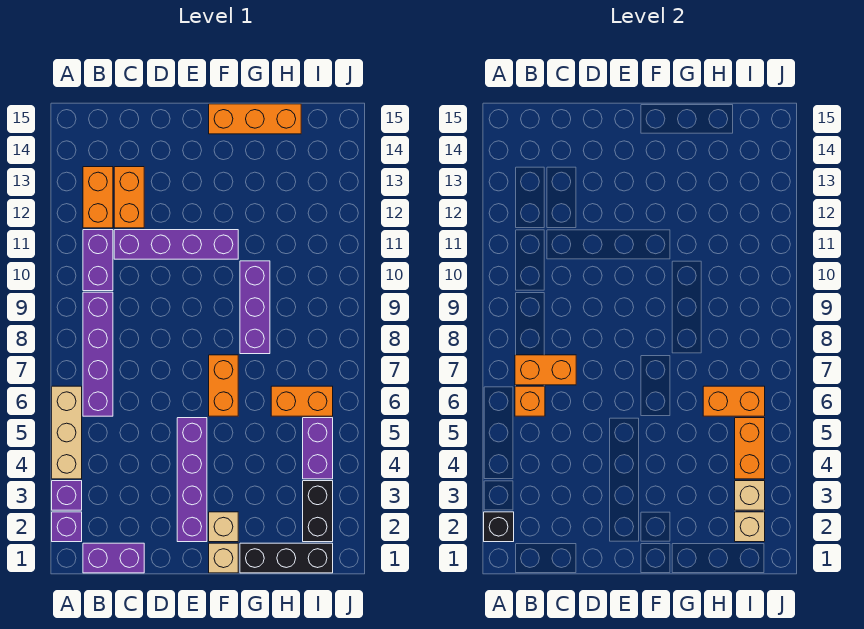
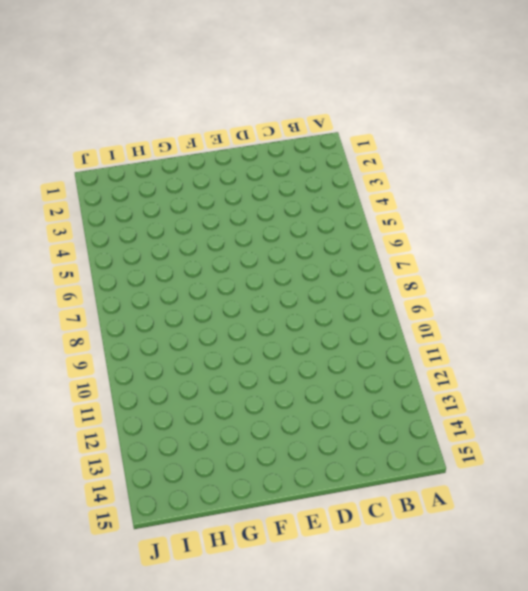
none -> purple 1x1 brick [52,512,82,542]
none -> purple 1x1 brick [52,481,82,510]
none -> tan 1x3 brick [52,386,82,479]

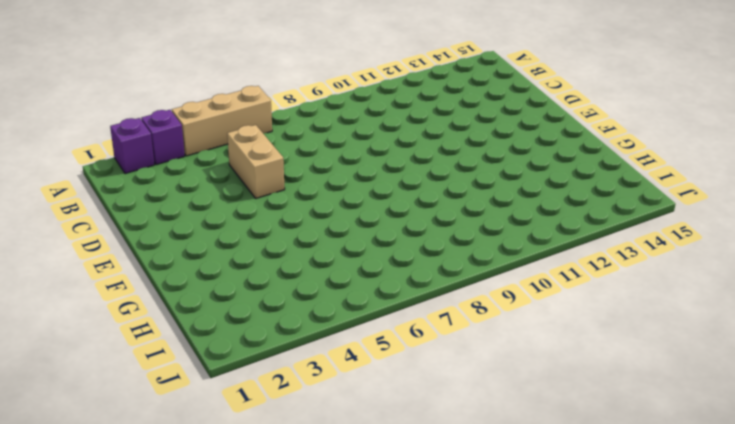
tan 1x2 brick [227,125,285,198] -> none
none -> purple 1x2 brick [83,543,144,573]
none -> purple 1x4 brick [83,292,113,416]
none -> purple 1x2 brick [83,230,113,291]

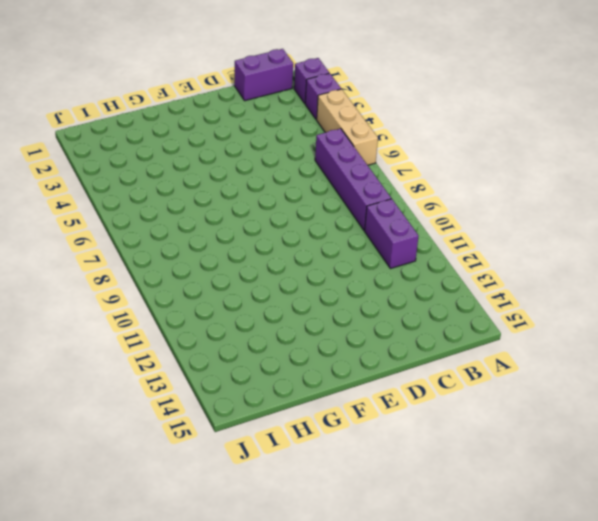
none -> orange 1x2 brick [83,167,113,228]
none -> purple 1x4 brick [114,230,238,259]
none -> orange 1x2 brick [114,167,144,228]

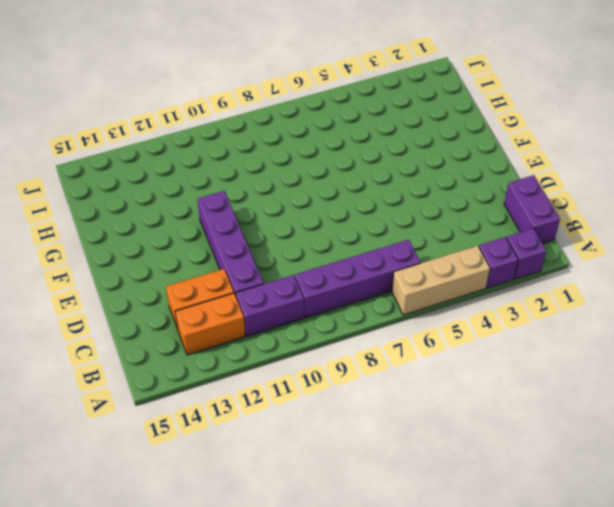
none -> purple 1x4 brick [177,418,207,542]
none -> tan 1x1 brick [209,543,238,573]
none -> tan 1x1 brick [209,512,238,542]

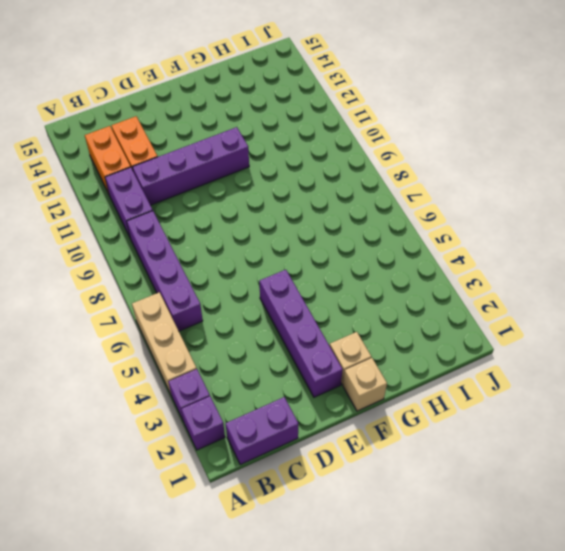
none -> orange 1x2 brick [209,355,238,416]
none -> orange 1x3 brick [209,104,301,134]
none -> black 1x3 brick [240,543,333,573]

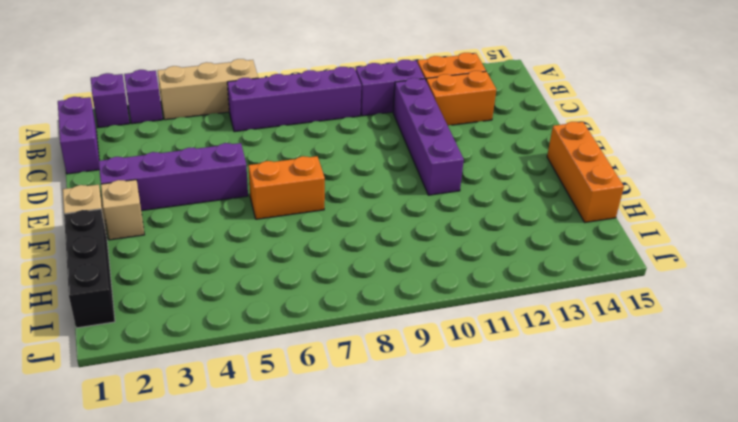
none -> purple 1x3 brick [240,261,270,354]
none -> orange 1x2 brick [271,386,333,416]
none -> black 1x2 brick [303,481,333,542]

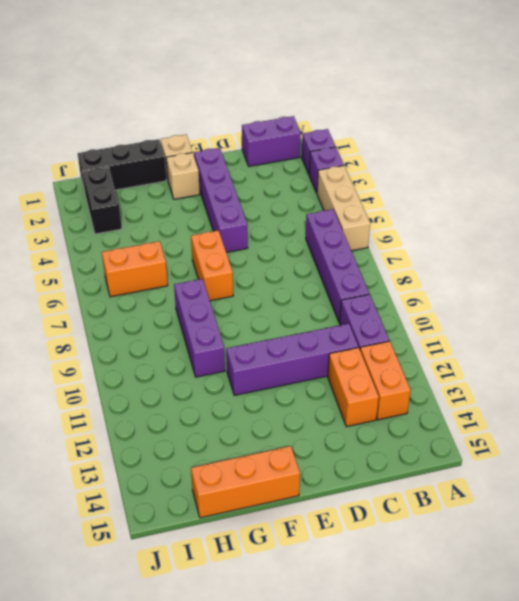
none -> purple 1x2 brick [303,418,333,479]
none -> black 1x1 brick [484,512,514,542]
none -> orange 1x1 brick [515,386,545,416]

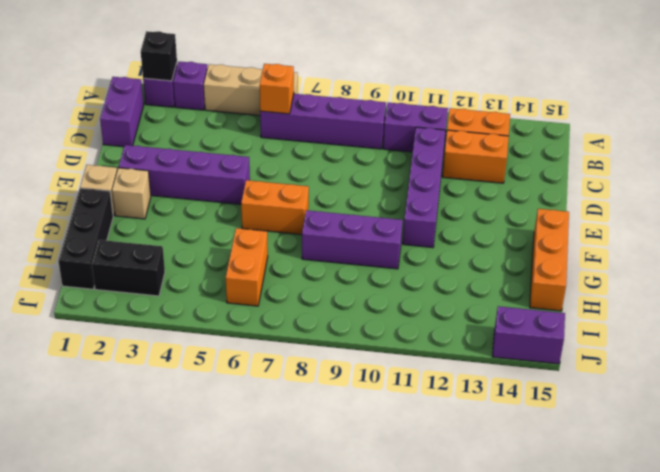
purple 1x2 brick [492,306,565,364] -> purple 1x2 brick moved to [303,418,333,479]
none -> orange 1x2 brick [515,355,576,385]
none -> orange 1x2 brick [703,386,765,416]
none -> tan 1x1 brick [735,512,765,542]

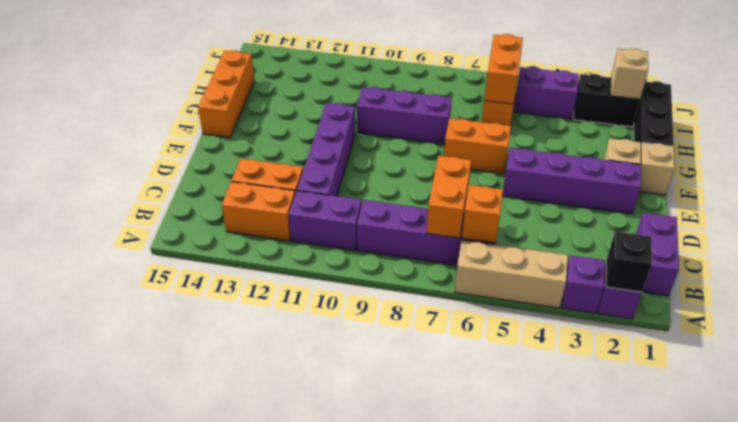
none -> tan 1x1 brick [735,481,765,510]
none -> orange 1x2 brick [735,418,765,479]

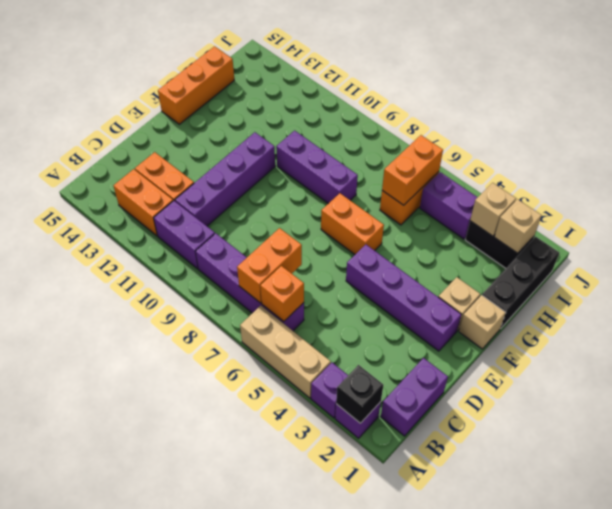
none -> orange 1x2 brick [735,418,765,479]

